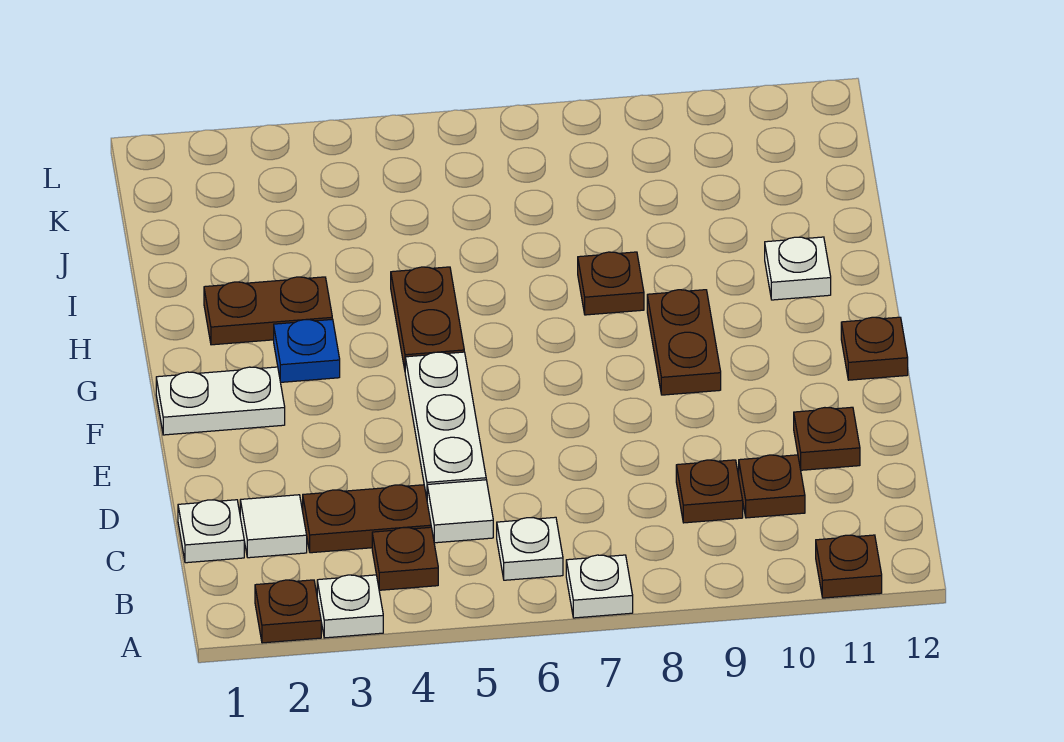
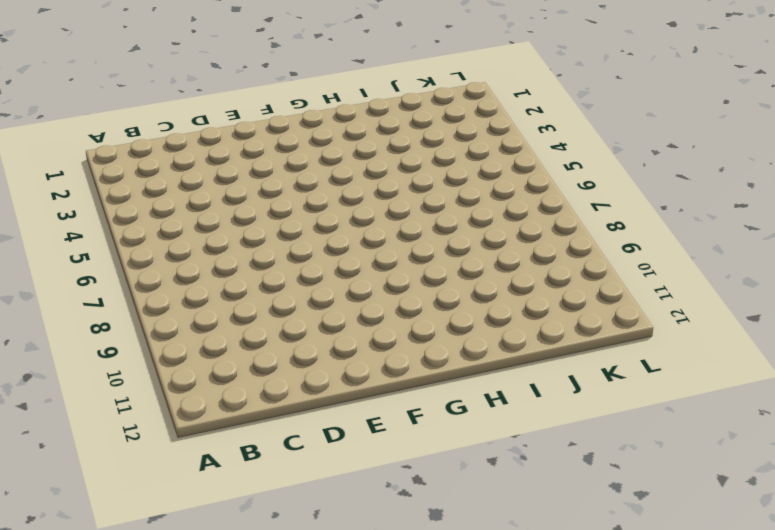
none -> brown 1x1 plate [255,580,321,643]
none -> white 1x1 plate [317,575,383,638]
none -> white 1x1 plate [566,555,633,618]

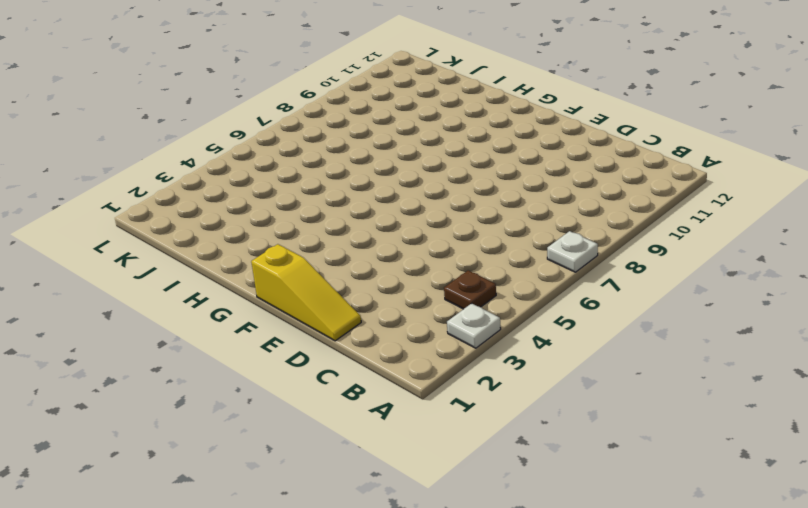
yellow 1x3 slope [251,244,361,341] -> white 1x2 plate [156,367,285,435]
none -> brown 1x1 plate [255,580,321,643]
none -> brown 1x1 plate [816,535,882,598]
none -> white 1x1 plate [497,517,563,580]

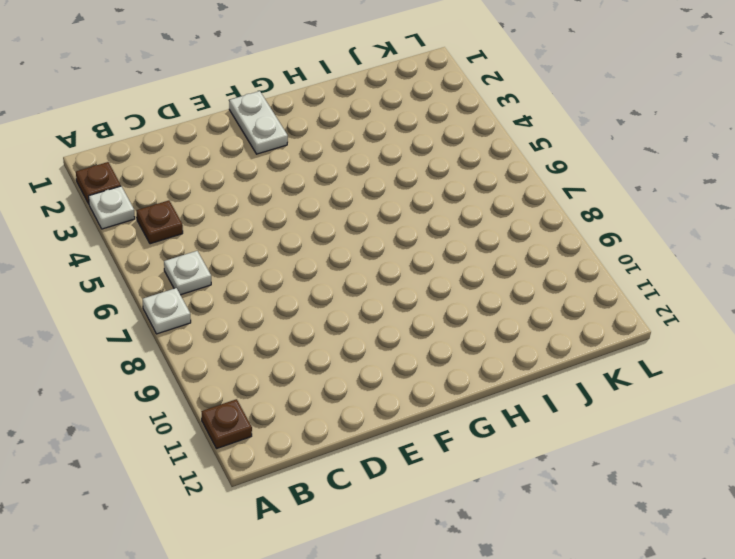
none -> white 1x1 plate [178,500,244,563]
none -> white 1x1 tile [240,495,307,558]
none -> brown 1x2 plate [303,485,431,553]

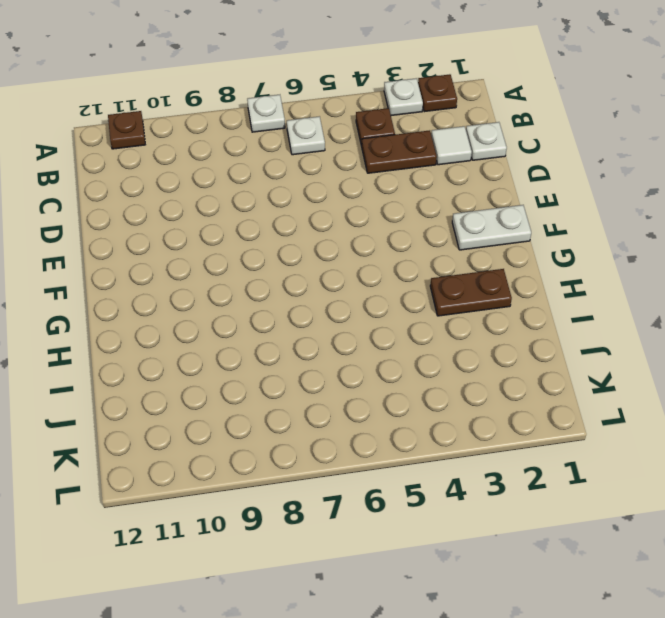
none -> white 1x1 tile [427,480,493,543]
none -> brown 1x1 plate [676,460,743,523]
none -> brown 1x1 plate [739,455,805,518]

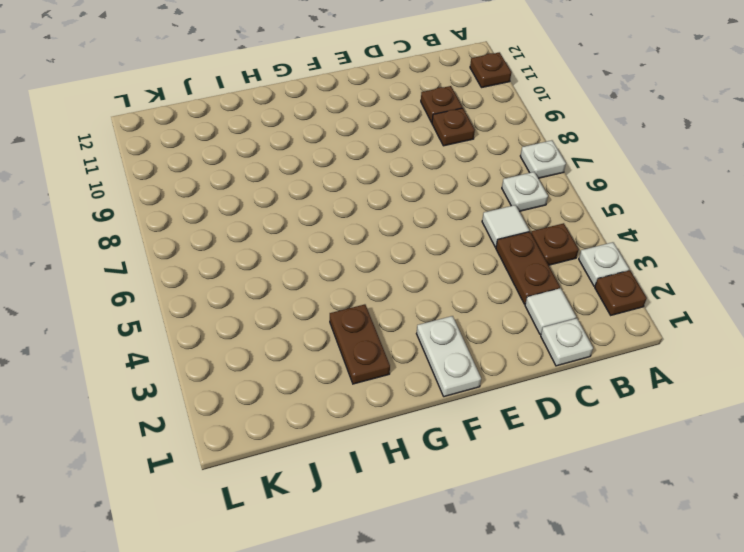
none -> white 1x3 plate [405,352,486,498]
none -> brown 1x1 plate [794,407,860,470]
none -> brown 1x2 plate [647,290,721,395]

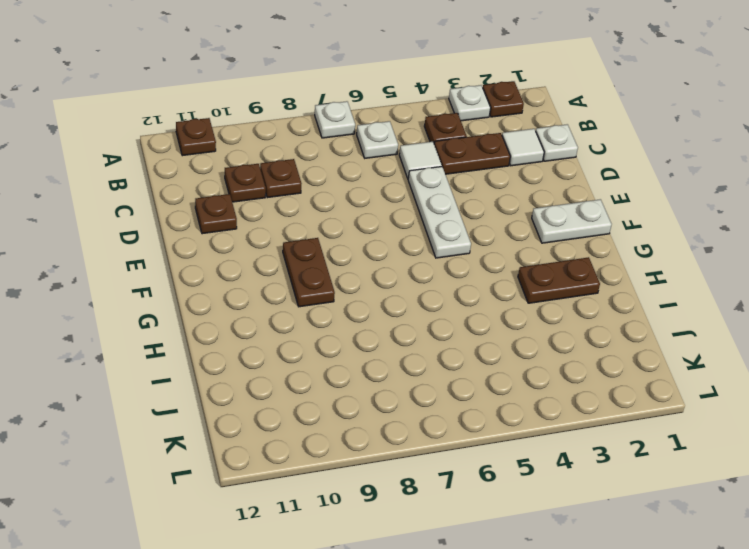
none -> brown 1x1 plate [841,317,908,380]
none -> blue 1x1 plate [274,319,340,382]
none -> brown 1x2 plate [391,267,464,369]

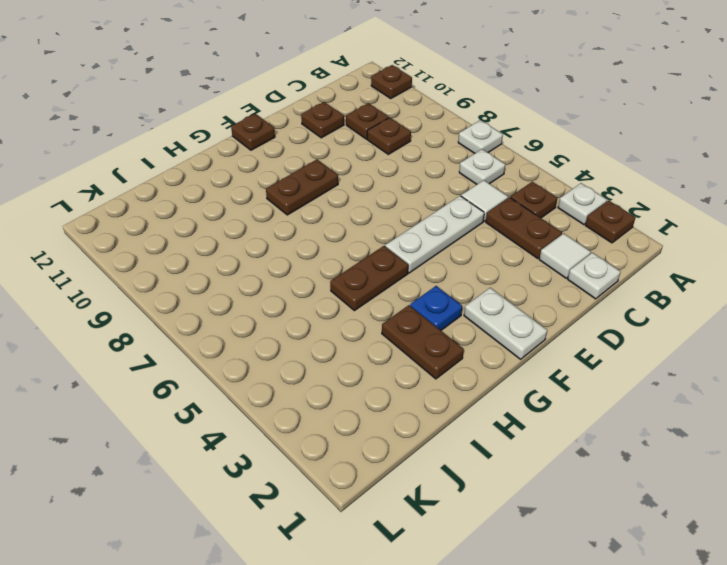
none -> brown 1x1 plate [578,252,644,315]
none -> white 1x1 plate [765,237,831,300]

